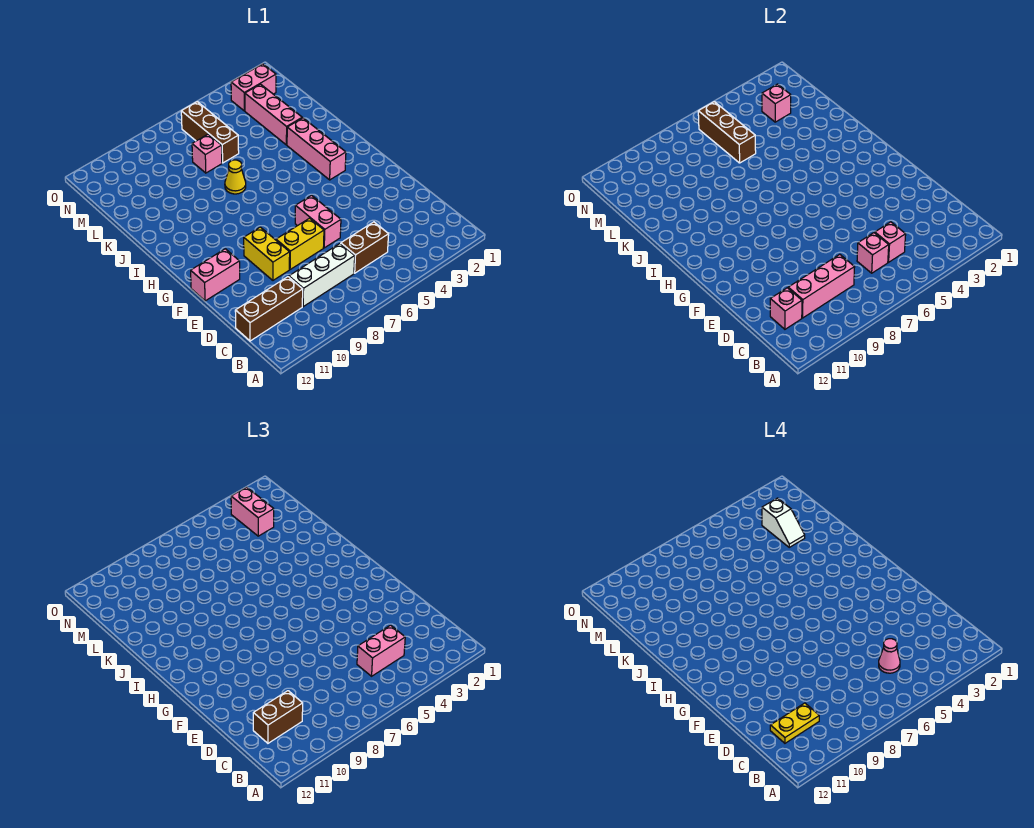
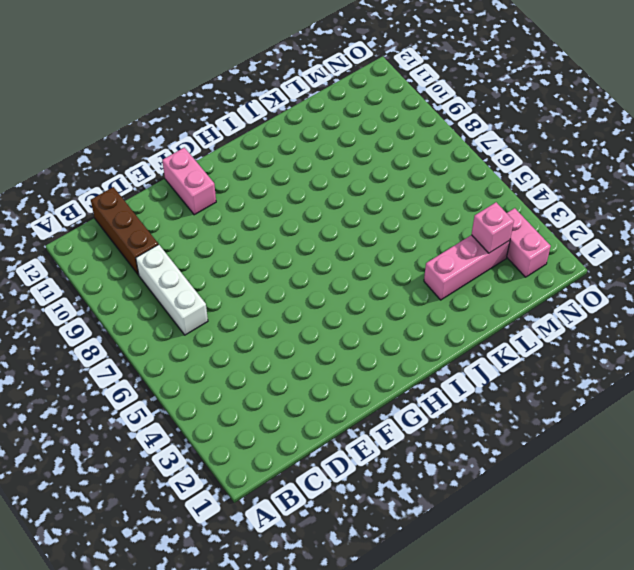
none -> brown 1x2 brick [341,222,389,273]
none -> pink 1x2 brick [295,195,341,248]
none -> yellow 1x2 brick [276,218,324,270]

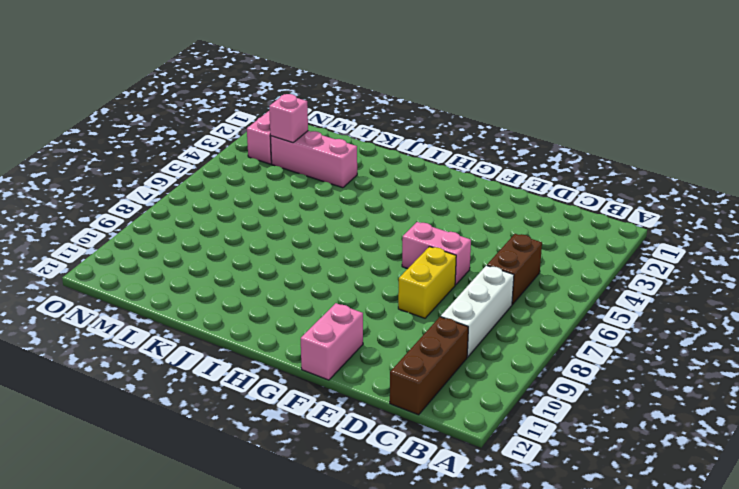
none -> yellow 1x2 brick [244,227,290,280]
none -> pink 1x3 brick [287,118,346,180]
none -> yellow 1x1 cone [225,160,246,194]

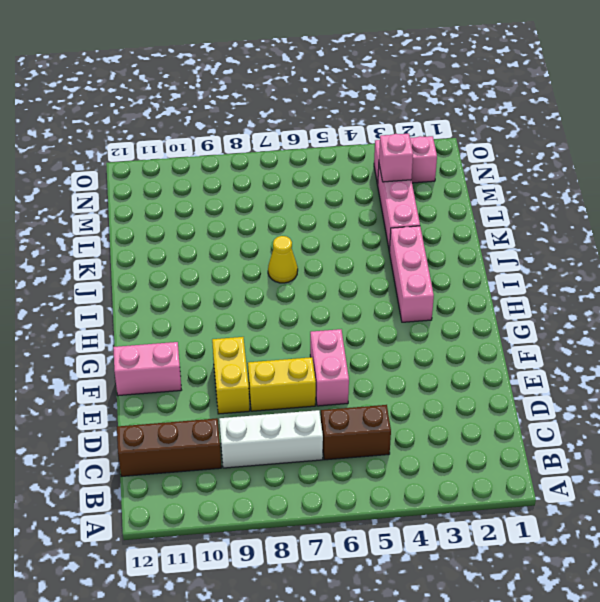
none -> brown 1x3 brick [181,102,239,163]
none -> pink 1x1 brick [192,134,222,173]
none -> pink 1x1 brick [875,222,906,262]

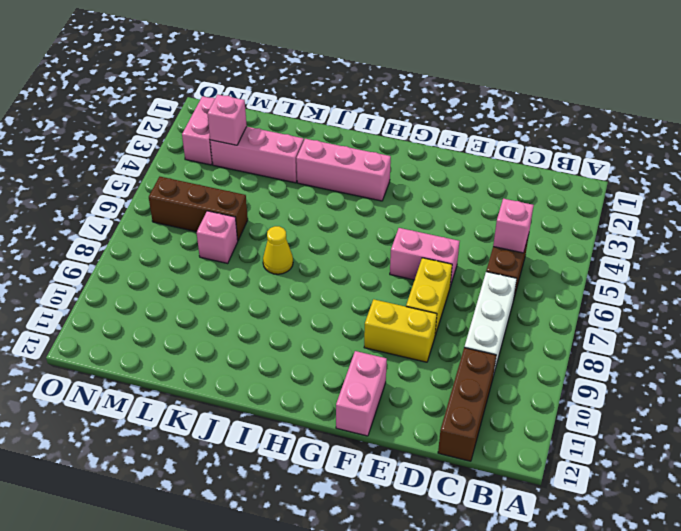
none -> pink 1x1 brick [857,233,889,273]
none -> pink 1x3 brick [788,254,855,318]
none -> pink 1x1 brick [770,288,802,329]

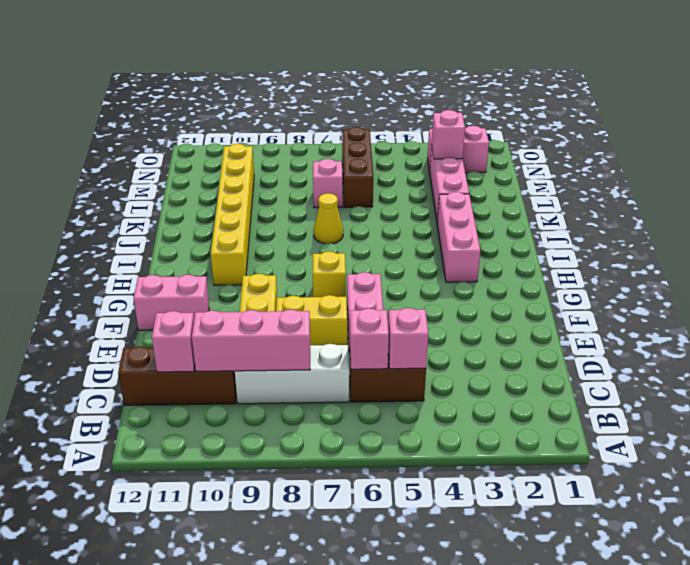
yellow 1x1 brick [313,251,346,297] -> none
yellow 1x6 brick [211,144,254,285] -> none
none -> brown 1x3 brick [698,102,756,163]
none -> pink 1x2 brick [357,625,405,676]
none -> brown 1x2 brick [253,691,303,743]

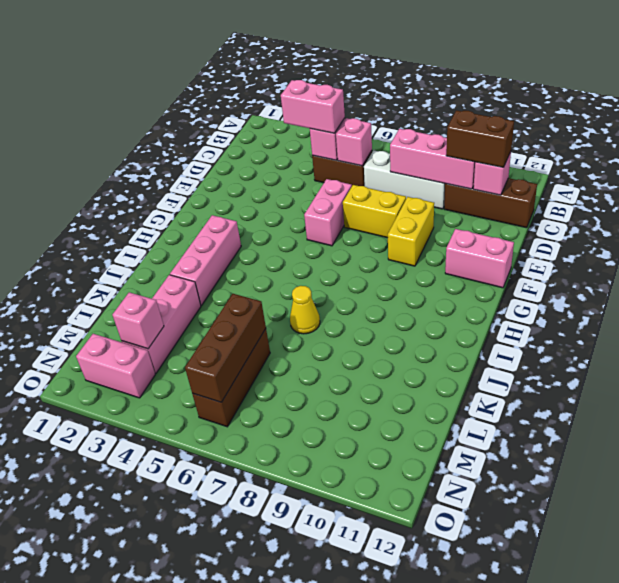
none -> pink 1x1 brick [192,134,222,173]
none -> pink 1x2 brick [231,487,274,536]
none -> pink 1x1 cone [879,639,900,673]

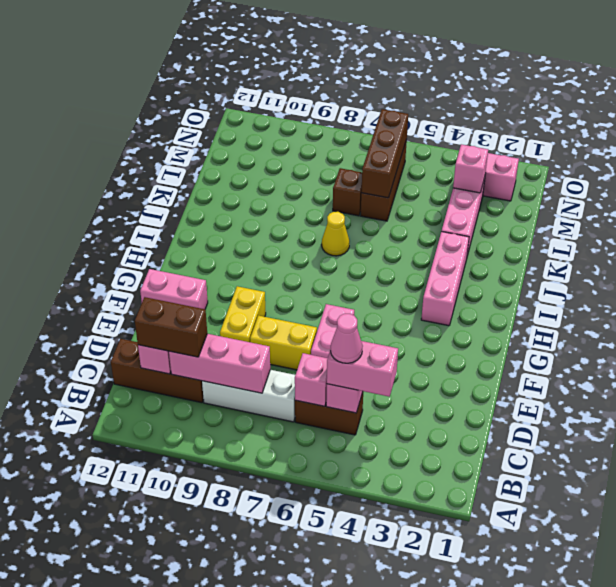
brown 1x1 brick [333,168,362,216] -> pink 1x1 brick [192,134,222,173]
none -> pink 1x2 brick [231,487,274,536]
none -> yellow 1x2 plate [770,703,819,743]
none -> white 1x2 slope [762,498,805,547]

